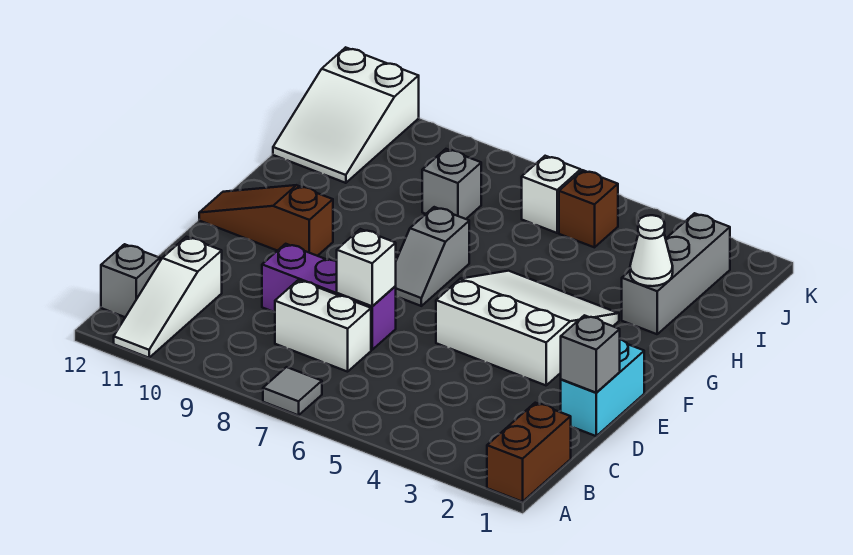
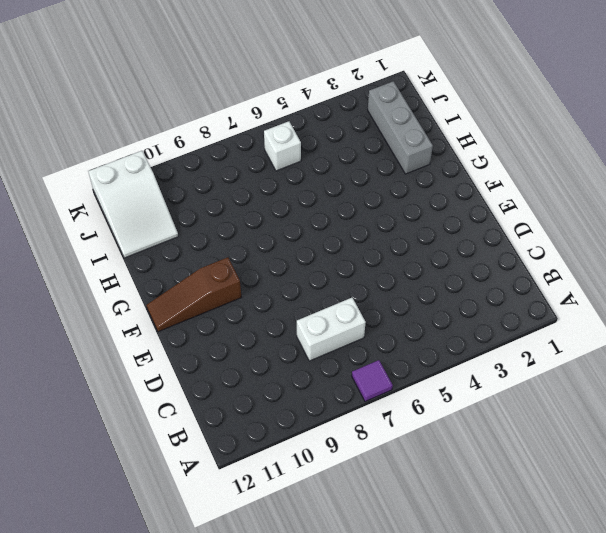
purple 1x1 tile [352,360,393,401] -> grey 1x1 tile [263,367,322,415]
none -> brown 1x2 brick [487,403,571,502]
none -> white 1x3 slope [114,237,222,358]
none -> grey 1x1 brick [101,244,160,317]

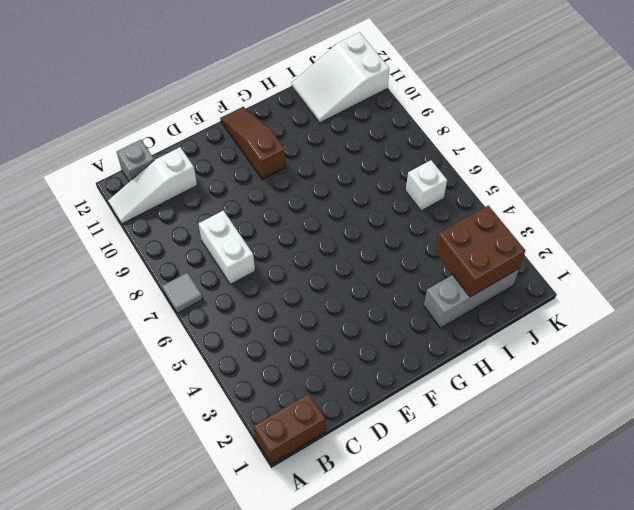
brown 2x2 brick [435,205,525,297] -> none
none -> cyan 1x2 brick [561,340,644,436]
none -> purple 1x3 brick [262,244,396,350]
none -> white 3x3 slope [436,271,619,385]

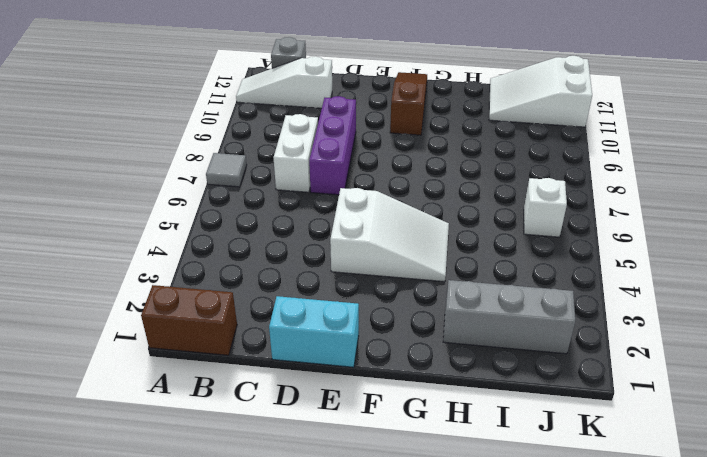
white 2x3 slope [330,188,449,282] -> white 3x3 slope [436,271,619,385]
none -> grey 1x2 slope [396,207,469,306]
none -> grey 1x1 brick [422,149,481,219]
none -> brown 1x1 brick [559,170,618,247]

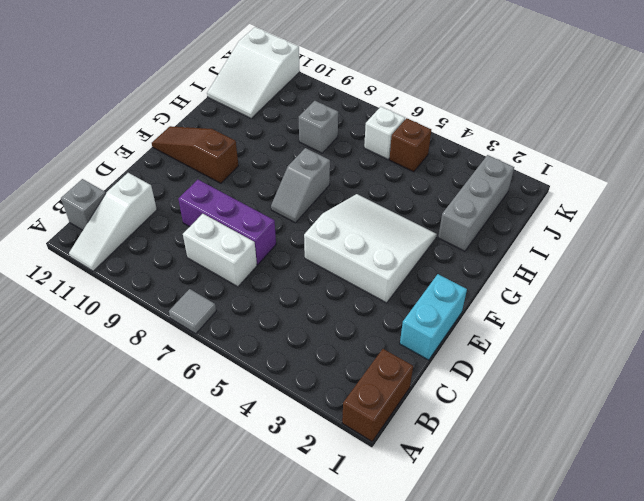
none -> grey 1x1 brick [561,315,620,393]
none -> white 1x1 brick [337,229,396,306]
none -> white 1x1 cone [630,215,673,286]

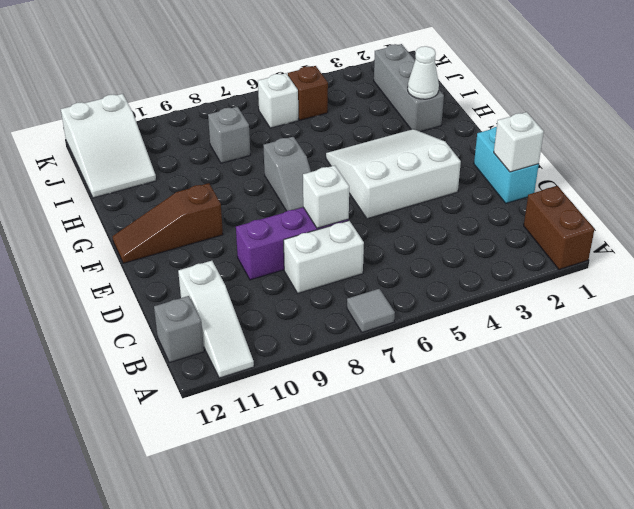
white 1x1 brick [494,112,544,172] -> grey 1x1 brick [561,315,620,393]

